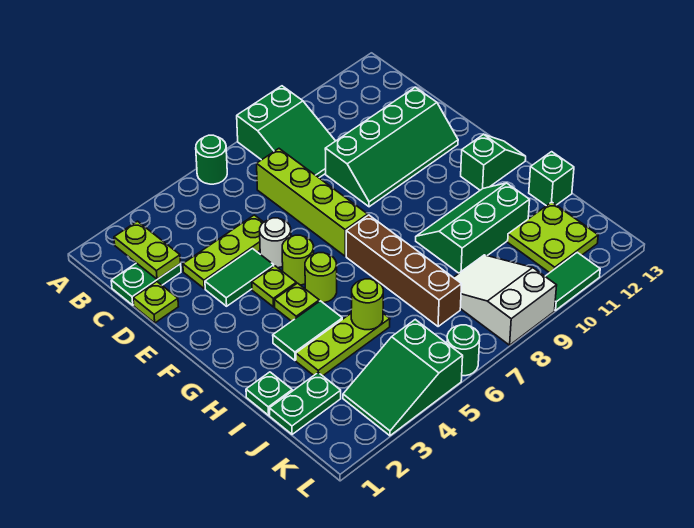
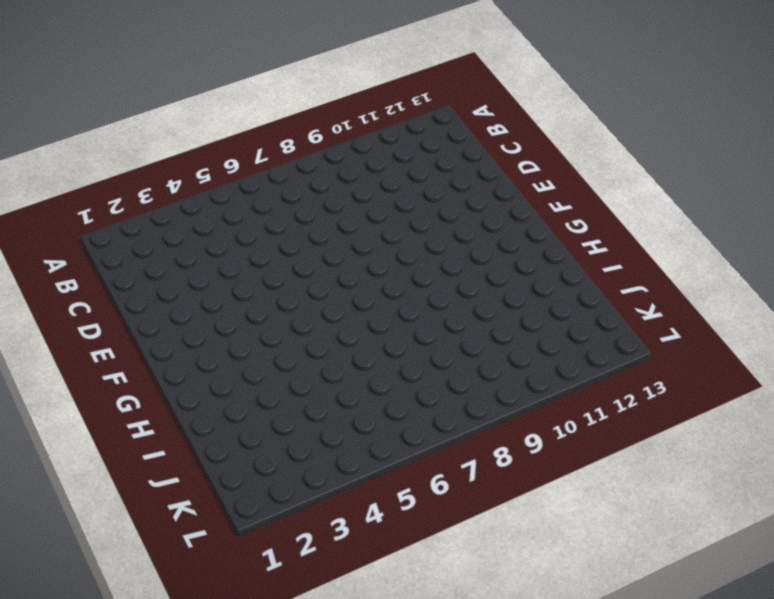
none -> green 1x1 round brick [196,135,227,184]
none -> green 2x3 slope [237,86,335,178]
none -> green 1x2 plate [111,263,181,305]

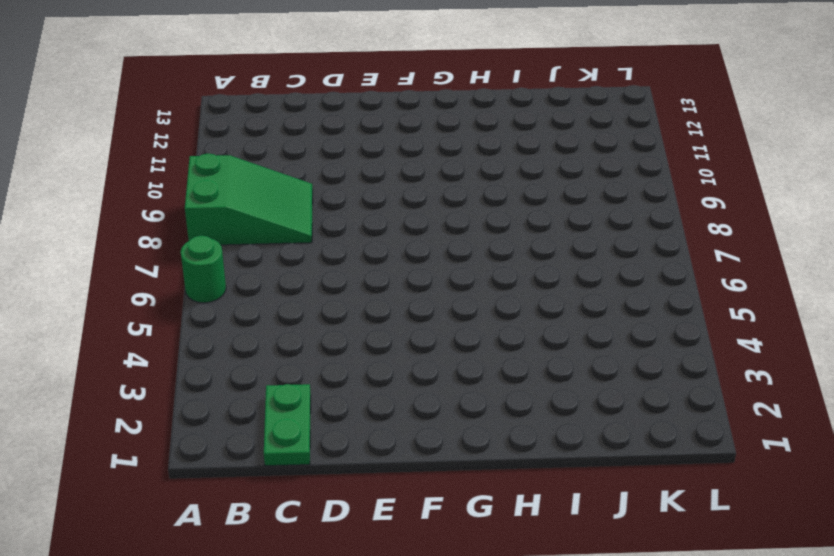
none -> lime 1x4 brick [257,149,368,256]
none -> lime 1x1 plate [133,282,178,323]
none -> lime 1x3 plate [183,215,264,289]

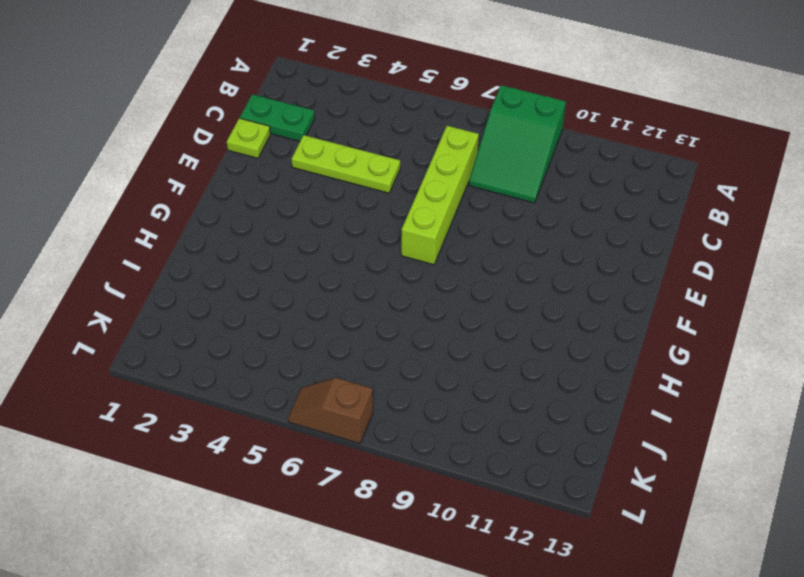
brown 1x2 slope [288,378,373,443] -> green 1x1 round brick [447,325,480,376]
none -> green 1x1 round brick [196,135,227,184]
none -> green 2x4 slope [325,87,458,207]
none -> green 1x2 tile [205,249,274,306]

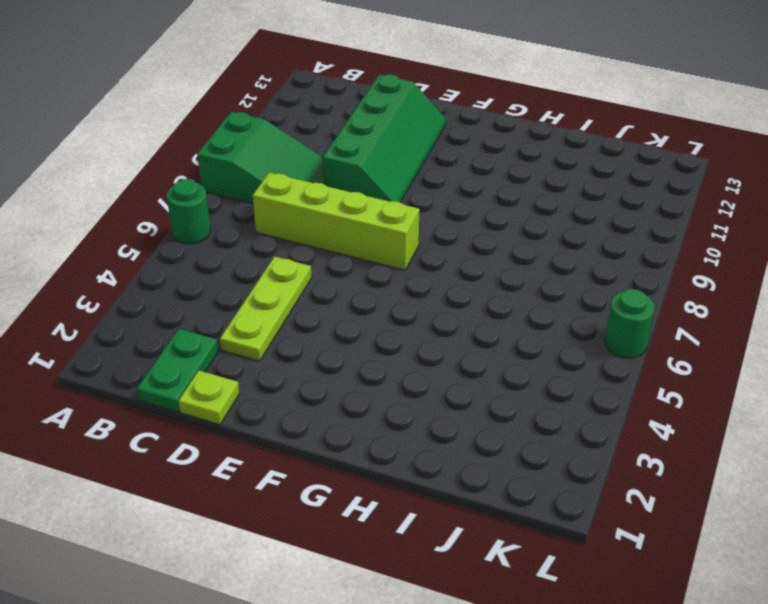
none -> green 1x2 tile [205,249,274,306]
none -> white 1x1 round brick [260,218,291,268]
none -> lime 1x1 plate [252,266,296,307]

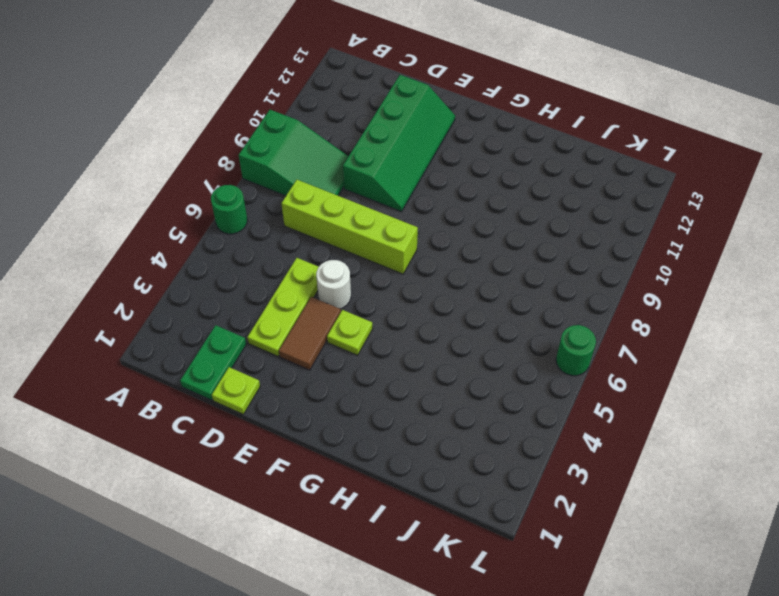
brown 1x2 tile [279,297,341,370] -> green 1x2 tile [205,249,274,306]
none -> lime 1x1 round brick [282,235,314,285]
none -> lime 1x1 plate [274,283,319,321]
none -> lime 1x1 round brick [305,253,337,303]

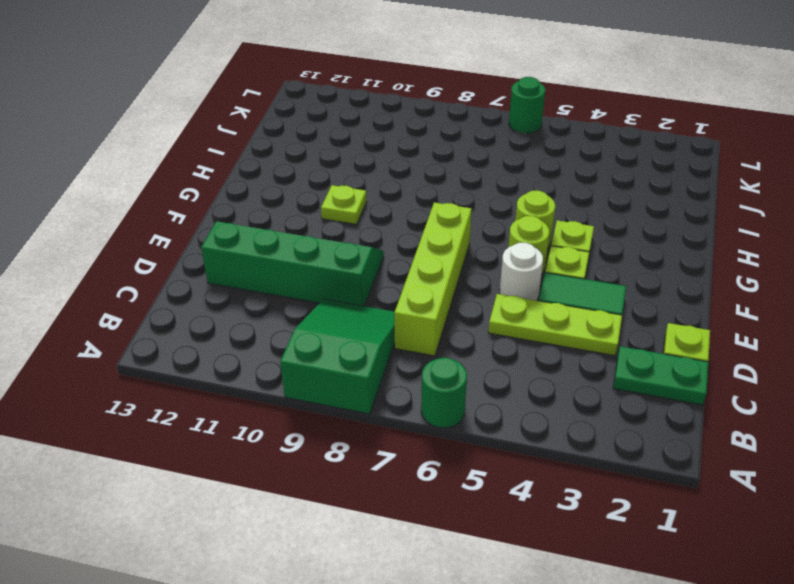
lime 1x1 plate [321,185,367,224] -> none
none -> brown 1x4 brick [346,215,462,327]
none -> green 1x2 slope [461,134,526,190]
none -> green 1x2 tile [273,301,342,360]

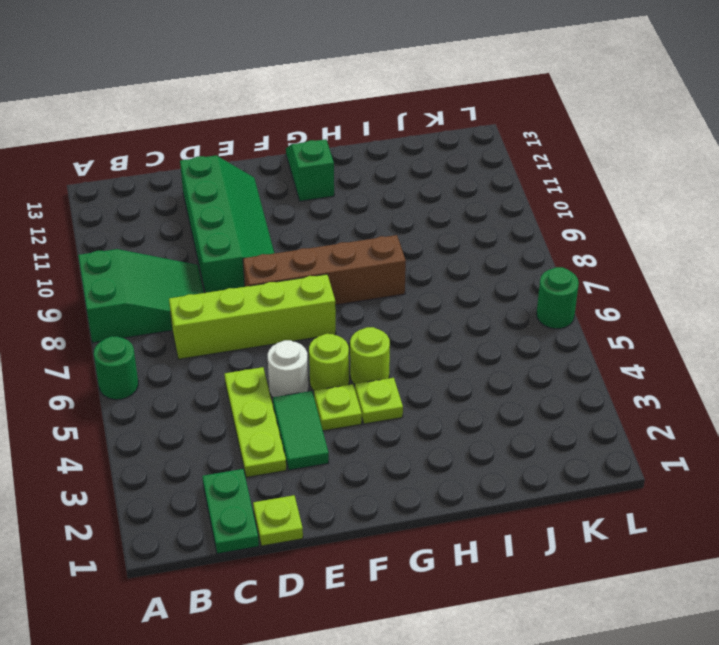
brown 1x4 brick [243,235,406,305] -> brown 1x4 brick moved to [346,215,462,327]
none -> green 1x2 tile [273,301,342,360]
none -> green 2x3 slope [416,183,530,273]
none -> green 1x1 plate [246,372,292,415]

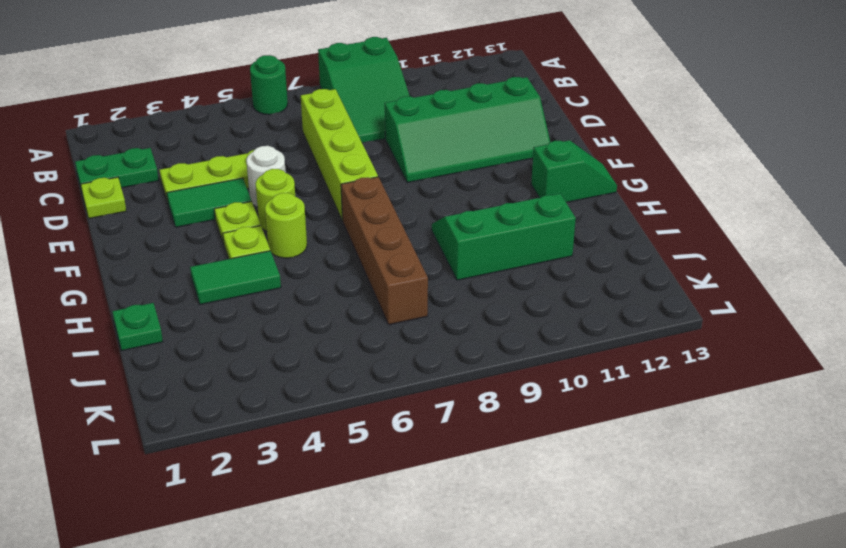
none -> lime 1x3 plate [296,314,390,376]
none -> green 1x1 brick [529,152,574,206]
none -> green 1x2 plate [269,373,341,434]

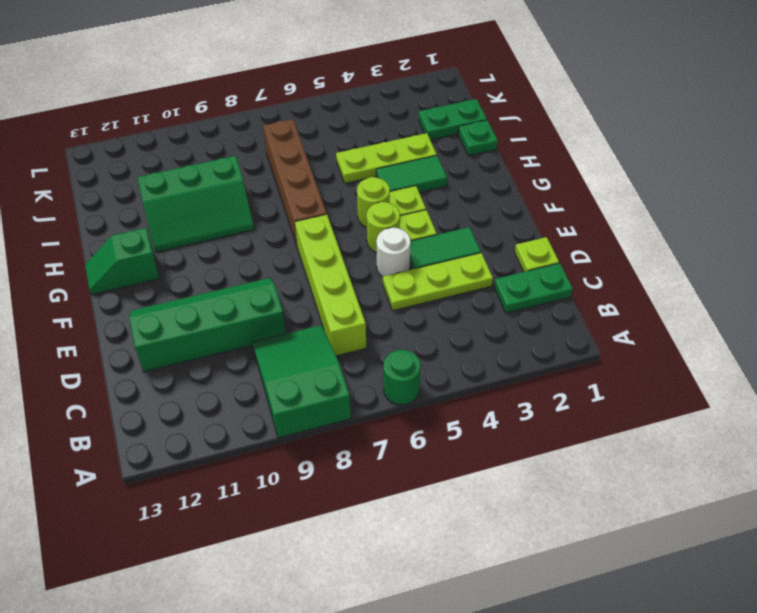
none -> green 1x1 brick [529,152,574,206]
none -> white 2x3 slope [453,255,557,345]
none -> lime 2x2 plate [508,202,598,273]

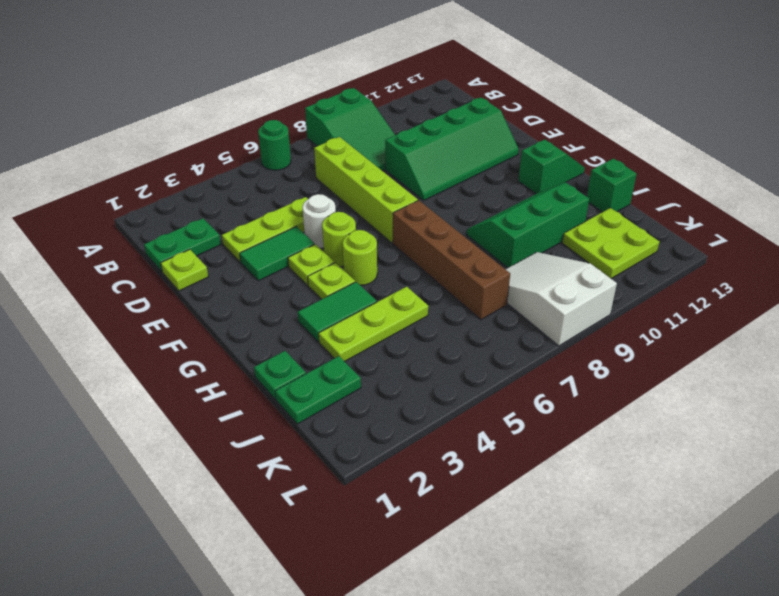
none -> green 2x3 slope [343,320,463,436]
none -> green 1x1 round brick [447,325,480,376]
none -> green 1x2 tile [545,252,600,310]

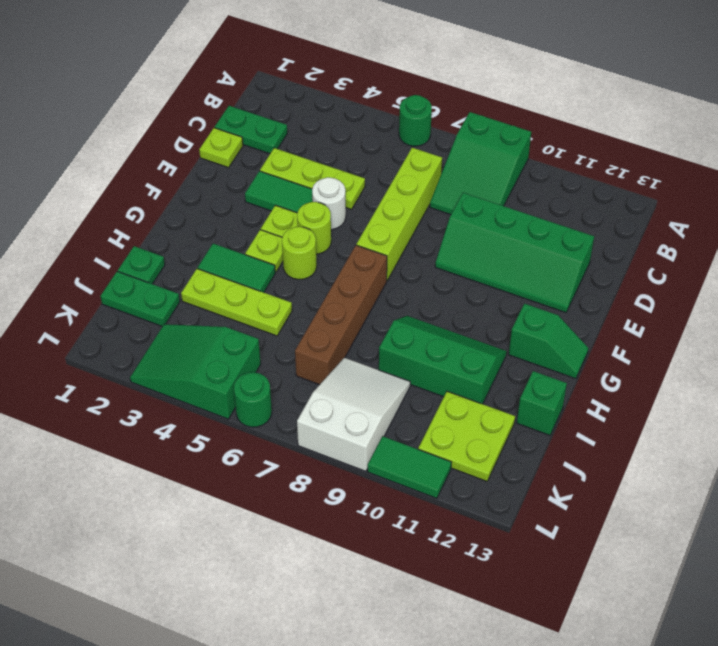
none -> lime 1x2 plate [114,221,181,279]
none -> lime 1x1 round brick [351,279,383,330]

